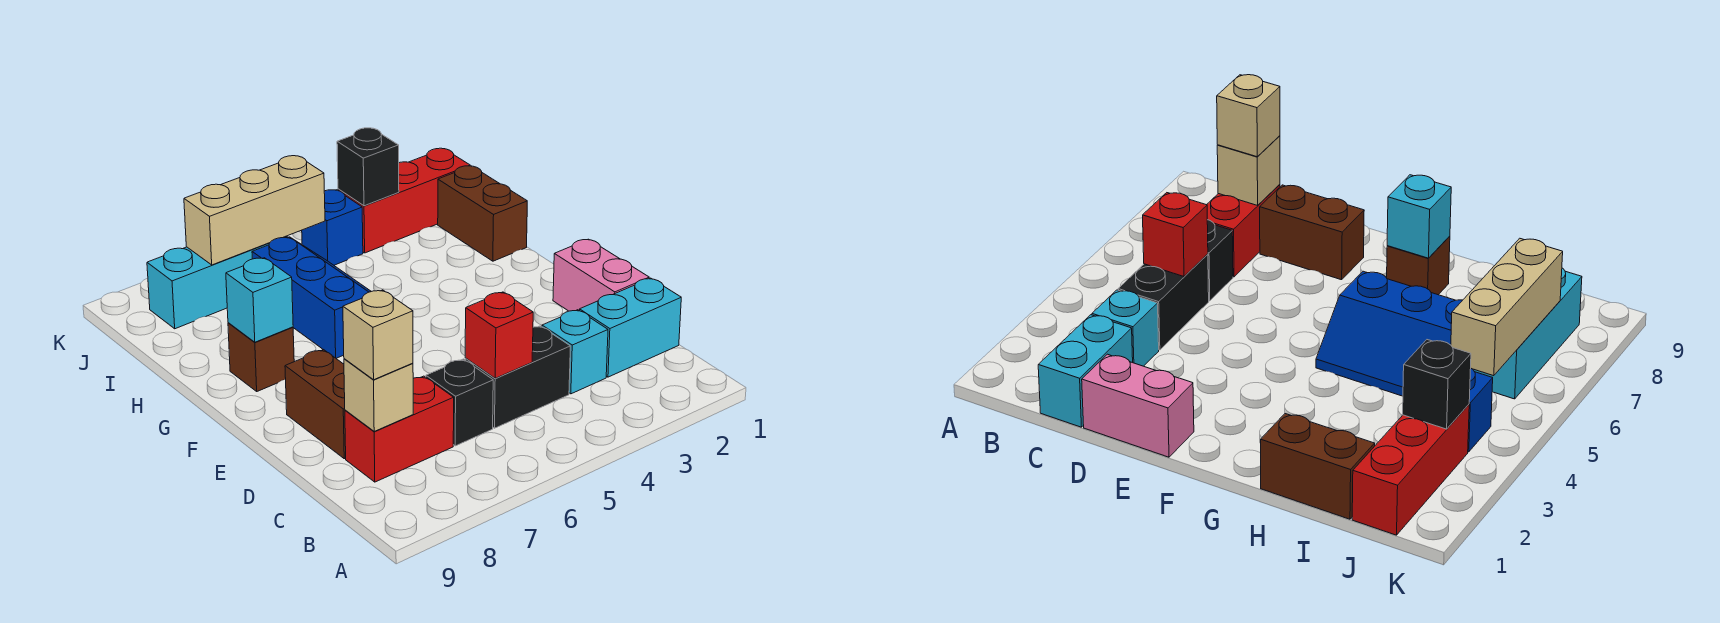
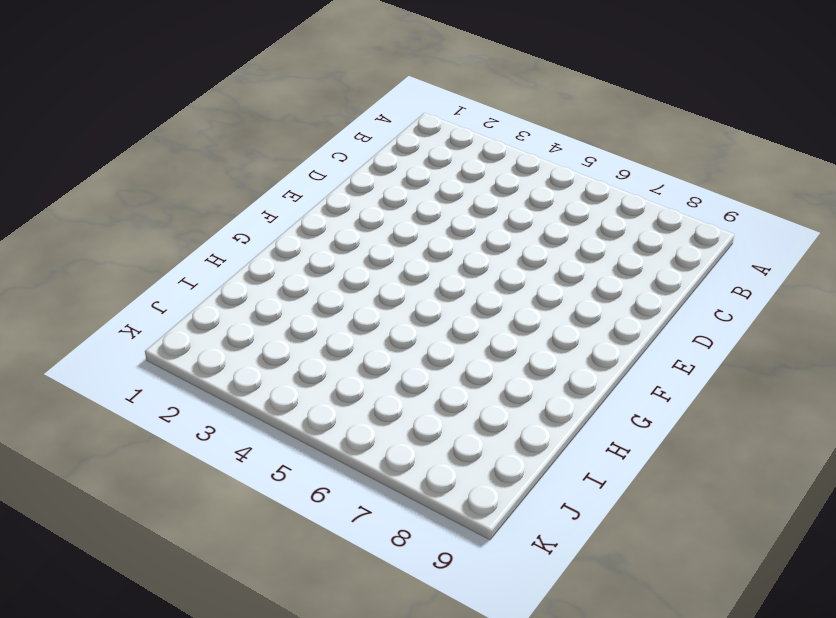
none -> cyan 1x2 brick [580,278,681,377]
none -> cyan 1x1 brick [542,310,608,394]
none -> black 1x2 brick [465,326,571,428]

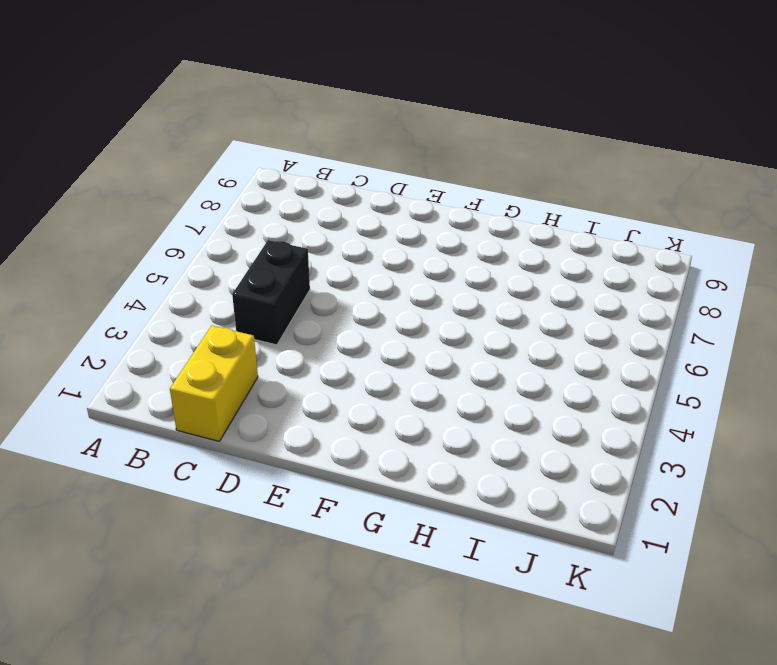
yellow 1x2 brick [170,326,258,441] -> cyan 1x2 brick [580,278,681,377]
none -> cyan 1x1 brick [542,310,608,394]
none -> black 1x1 brick [426,359,493,446]
none -> red 1x2 brick [345,376,454,482]

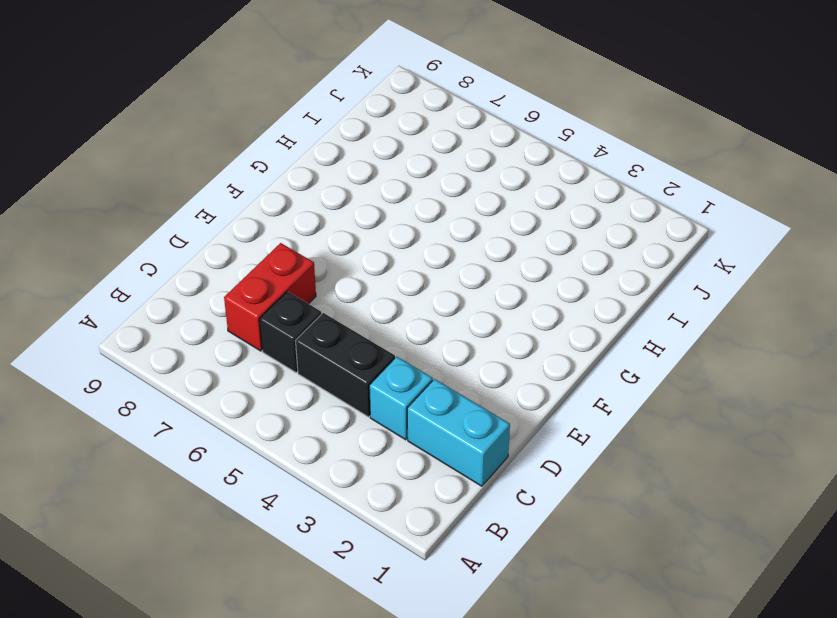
red 1x2 brick [224,243,316,351] -> red 1x2 brick turned to [345,376,454,482]
none -> pink 1x2 brick [553,239,649,311]
none -> brown 1x2 brick [285,350,346,459]
none -> blue 2x3 slope [252,237,371,358]

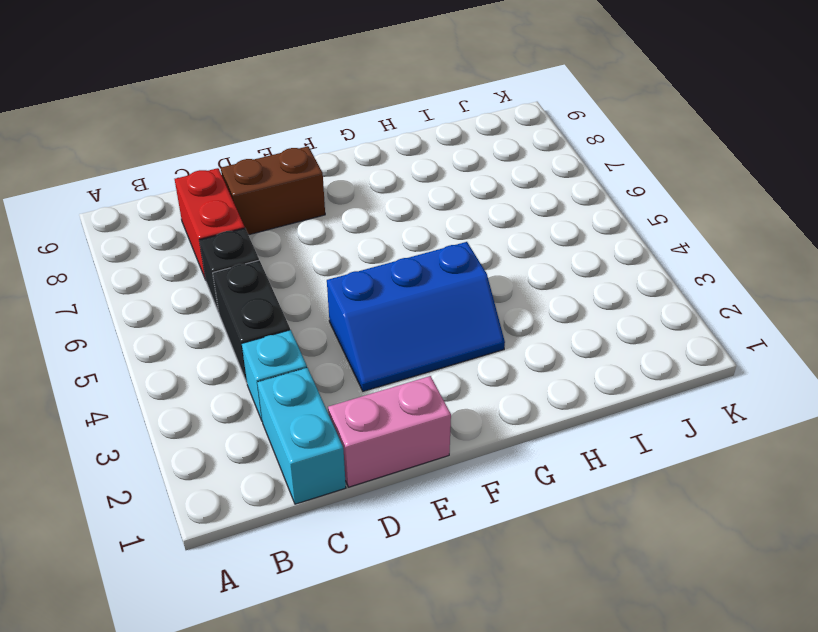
blue 2x3 slope [327,242,505,391] -> blue 2x3 slope moved to [252,237,371,358]
none -> brown 1x1 brick [228,323,294,391]
none -> brown 1x2 brick [438,166,527,261]
none -> red 1x3 brick [338,148,470,253]

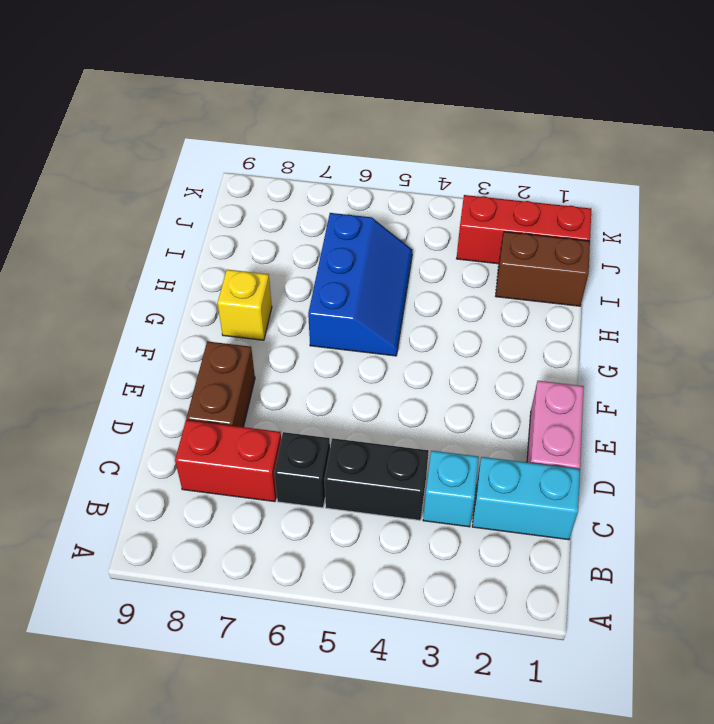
yellow 1x1 brick [218,270,272,340] -> brown 1x1 brick [228,323,294,391]
brown 1x2 brick [496,232,590,306] -> brown 1x2 brick turned to [438,166,527,261]
none -> blue 1x1 brick [302,190,363,265]
none -> cyan 1x3 brick [147,236,287,329]
none -> red 1x1 brick [465,292,533,378]

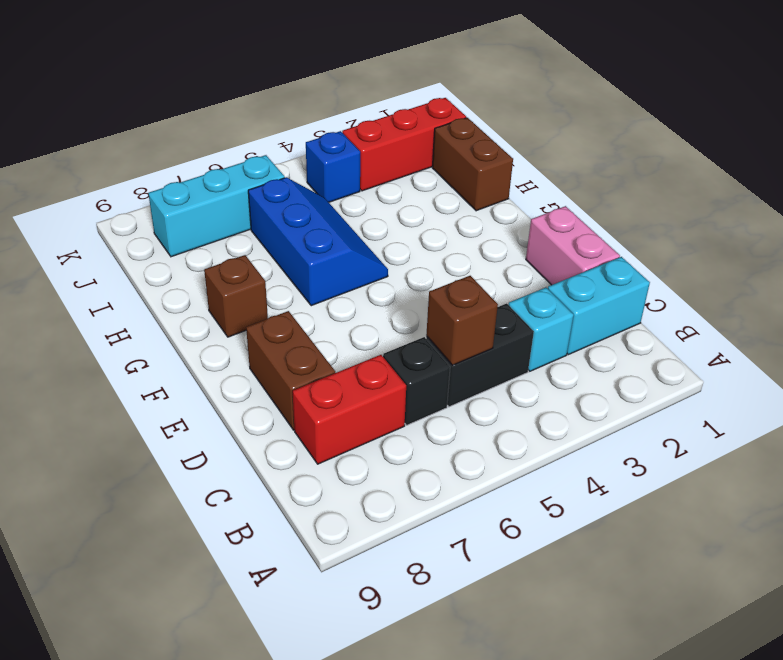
brown 1x1 brick [426,276,498,365] -> red 1x1 brick [465,292,533,378]
none -> tan 1x1 brick [344,359,413,431]
none -> cyan 1x1 brick [226,258,293,342]
none -> black 1x1 brick [337,128,399,206]

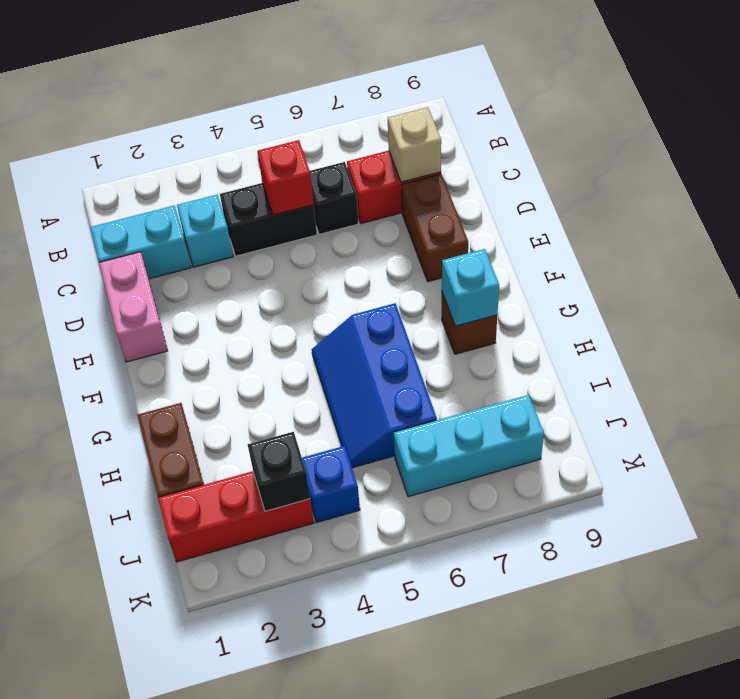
none -> tan 1x3 brick [184,156,325,265]
none -> tan 1x1 brick [343,290,413,380]

